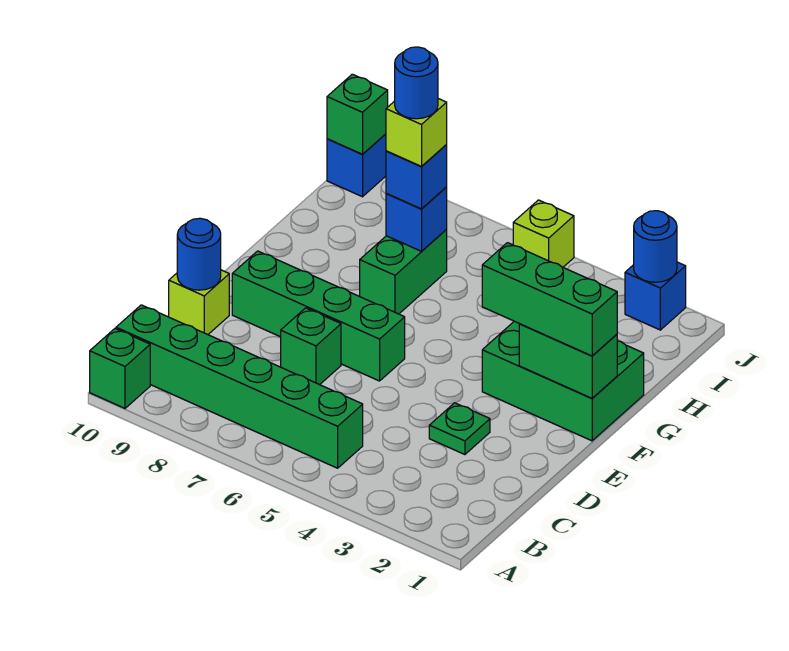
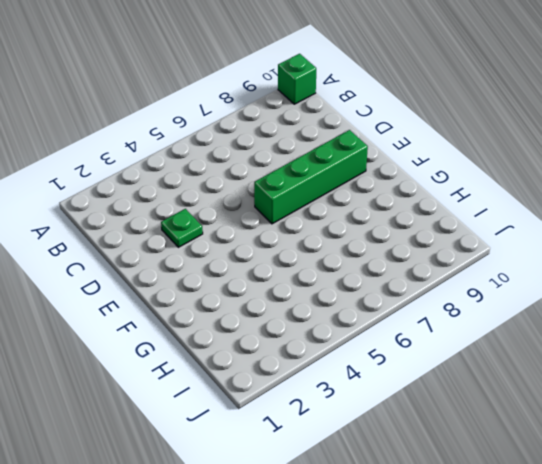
none -> green 1x6 brick [116,305,363,468]
none -> green 1x1 brick [281,308,341,385]
none -> lime 1x1 brick [169,270,229,335]

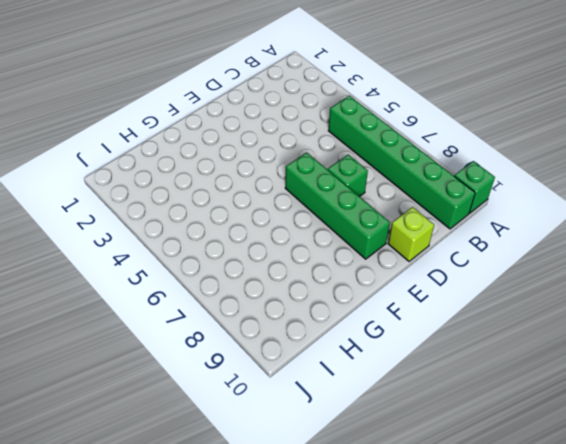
none -> green 1x1 plate [429,403,490,455]
none -> green 2x3 brick [482,321,644,441]
none -> green 1x2 brick [360,229,447,314]

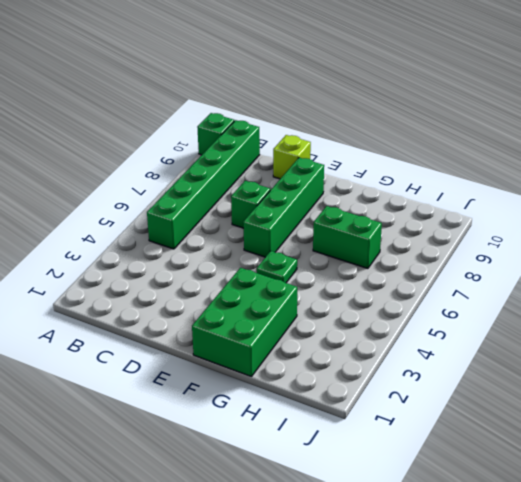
green 1x1 plate [257,251,297,283] -> green 1x1 plate moved to [429,403,490,455]
none -> blue 1x1 brick [625,262,686,330]
none -> lime 1x1 brick [513,200,574,267]
none -> blue 1x1 brick [327,134,386,197]

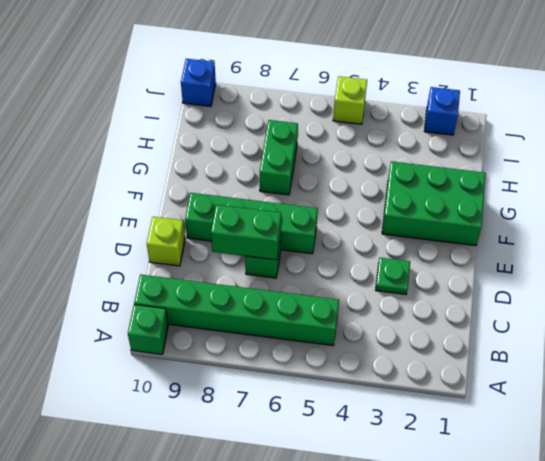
green 1x2 brick [211,205,281,260] -> green 1x2 brick moved to [519,324,617,398]
none -> blue 1x1 round brick [177,218,221,290]
none -> blue 1x1 brick [386,187,447,251]
none -> blue 1x1 round brick [634,211,677,282]

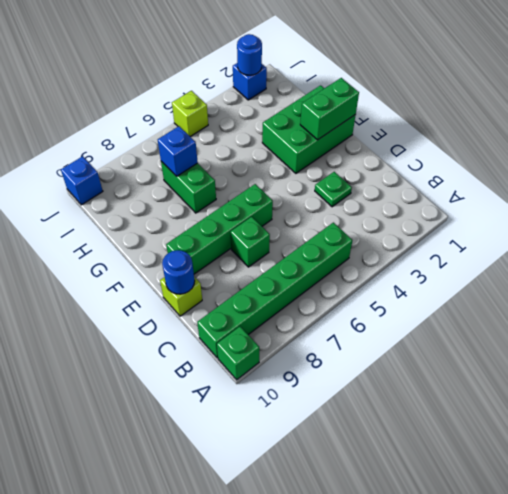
none -> green 1x1 brick [327,74,388,154]
none -> green 1x3 brick [482,243,617,356]
none -> blue 1x1 brick [386,145,447,209]

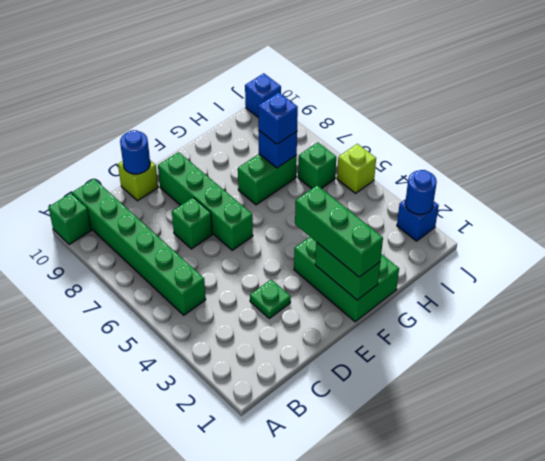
green 1x1 brick [298,143,336,189] -> green 1x1 brick moved to [327,74,388,154]
none -> lime 1x1 brick [386,99,447,166]
none -> blue 1x1 round brick [395,47,438,119]

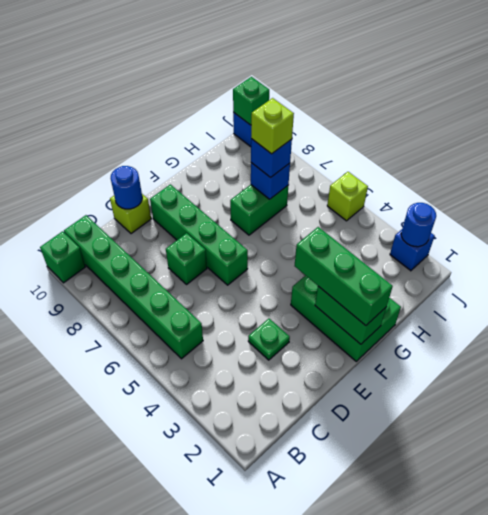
none -> blue 1x1 round brick [395,47,438,119]

